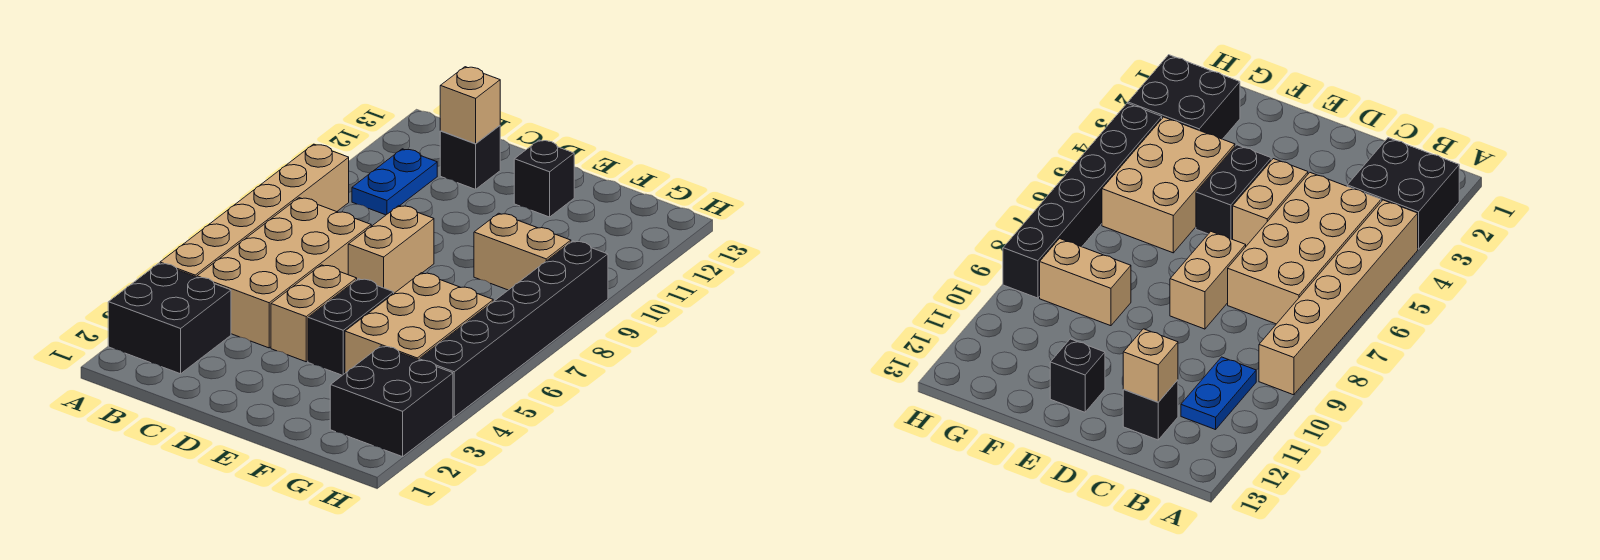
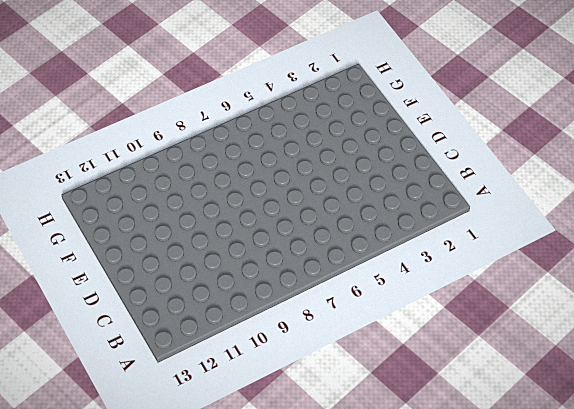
none -> black 2x2 brick [108,263,231,374]
none -> tan 1x6 brick [160,144,349,277]
none -> tan 2x4 brick [197,198,371,348]

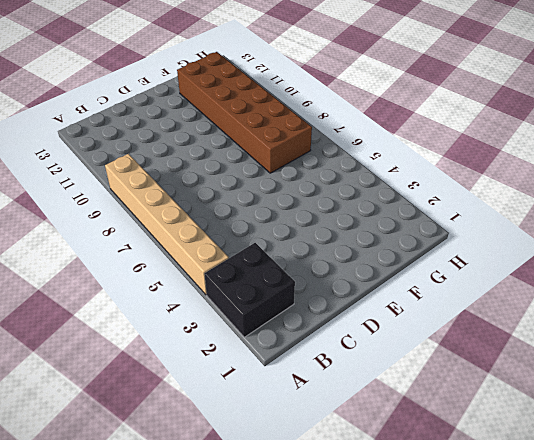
brown 2x6 brick [177,52,312,173] -> tan 1x2 brick [474,213,571,290]
none -> tan 2x4 brick [197,198,371,348]
none -> blue 1x2 plate [352,149,437,215]
none -> black 1x1 brick [440,126,500,189]

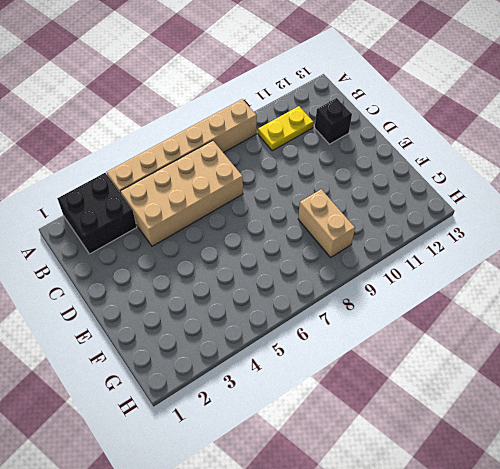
yellow 1x2 plate [258,106,314,151] -> blue 1x2 plate [352,149,437,215]
none -> tan 1x2 brick [271,265,357,362]
none -> tan 1x2 brick [348,206,434,293]
none -> black 1x2 brick [308,279,394,375]

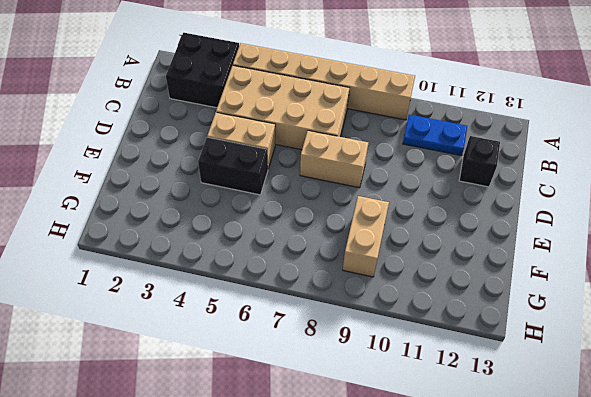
none -> black 1x1 brick [514,140,574,217]
none -> tan 2x3 brick [345,273,493,373]
none -> black 2x2 brick [330,346,453,457]

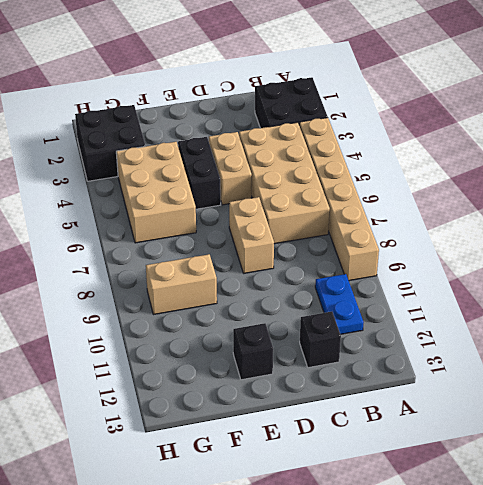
none -> black 1x6 brick [419,241,608,417]
none -> tan 1x1 brick [440,67,500,144]

